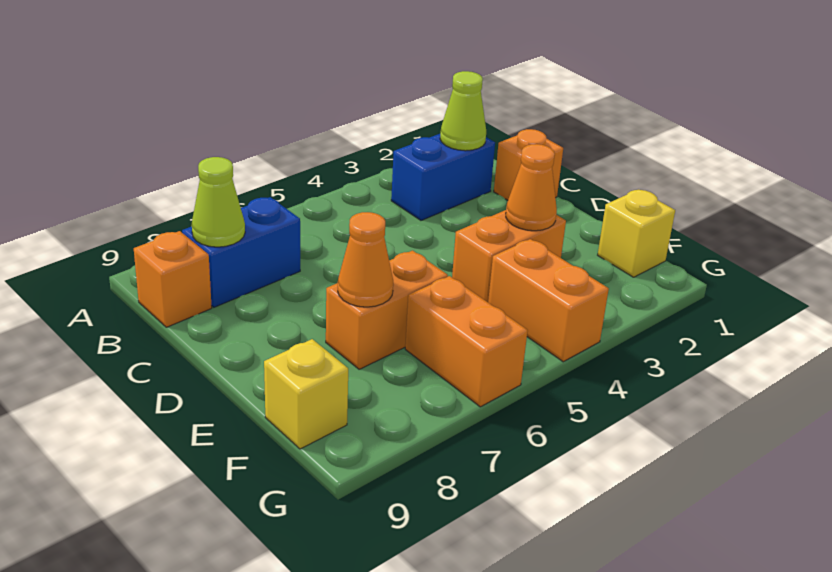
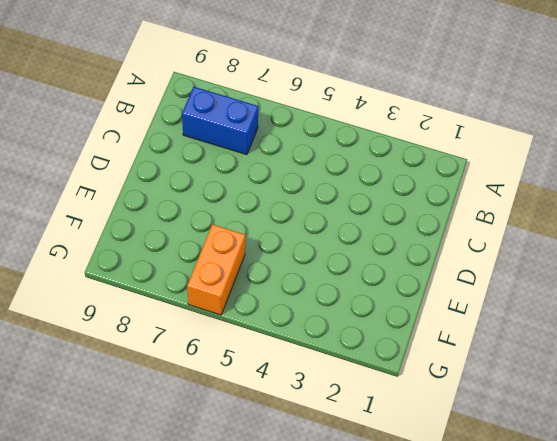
none -> blue 1x2 brick [391,134,495,220]
none -> orange 1x1 brick [134,231,212,327]
none -> orange 1x1 brick [494,129,563,200]

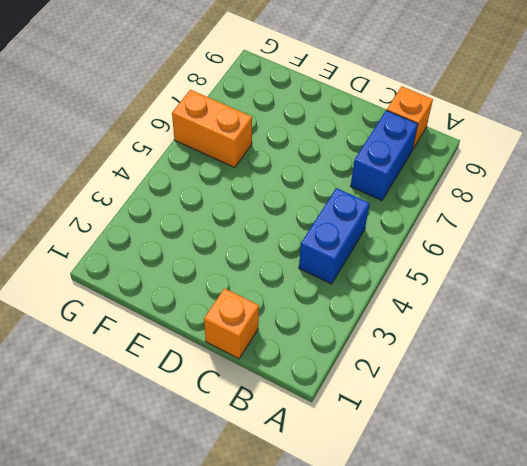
blue 1x2 brick [299,188,370,284] -> blue 1x2 brick moved to [391,134,495,220]
none -> orange 1x2 brick [452,210,566,302]
none -> orange 1x2 brick [326,251,448,369]
none -> yellow 1x1 brick [598,190,675,277]

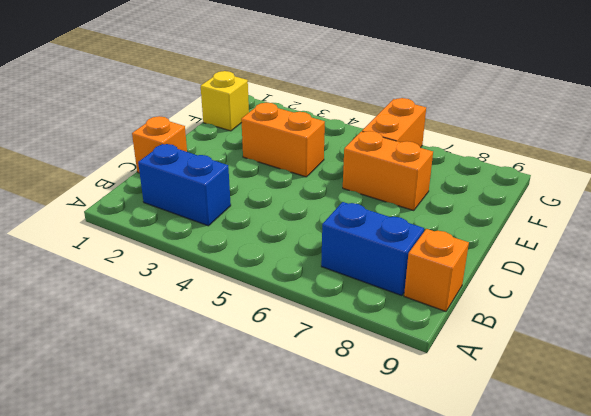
none -> orange 1x2 brick [488,239,609,362]
none -> yellow 1x1 brick [264,339,348,449]
none -> lime 1x1 cone [440,71,486,151]

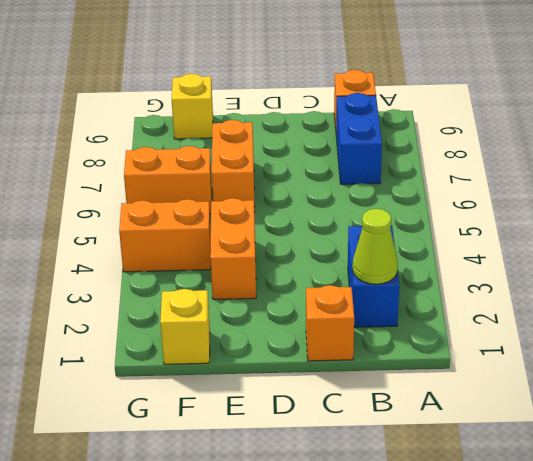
none -> lime 1x1 cone [192,157,245,247]
none -> orange 1x1 cone [506,144,557,231]
none -> orange 1x1 cone [338,212,393,307]

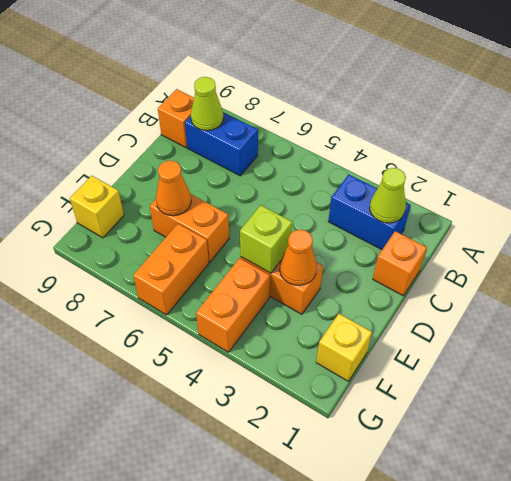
lime 1x1 brick [240,205,292,273] -> none

